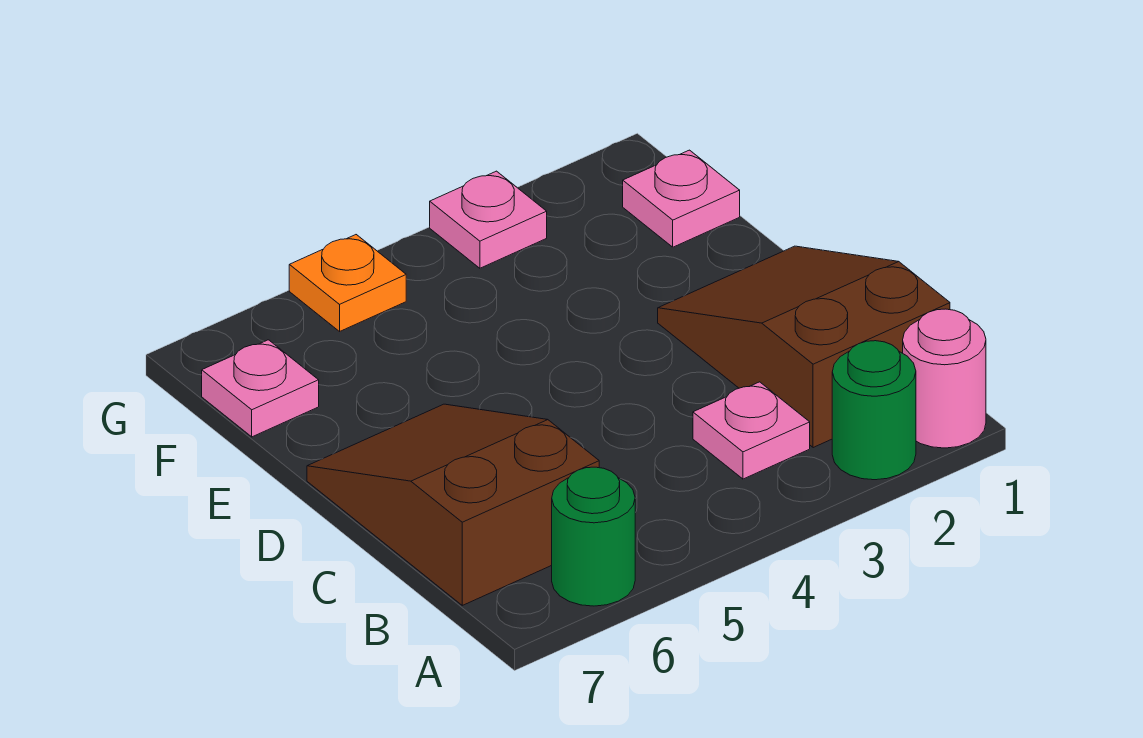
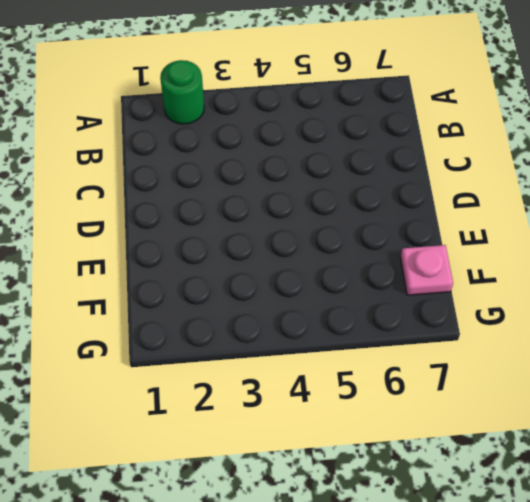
none -> pink 1x1 round brick [903,309,986,448]
none -> green 1x1 round brick [552,467,635,606]

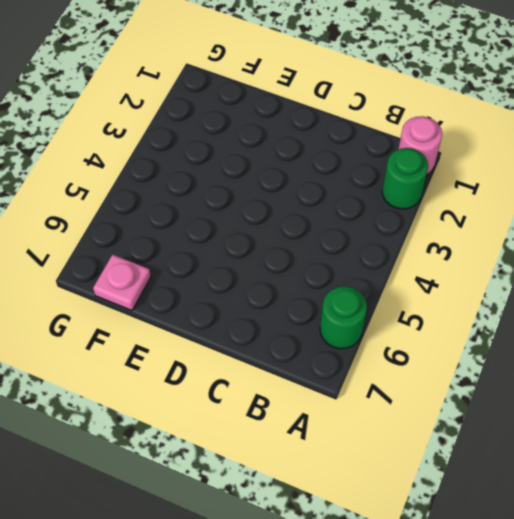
none -> brown 2x3 slope [658,246,950,448]
none -> pink 1x1 plate [693,382,810,479]

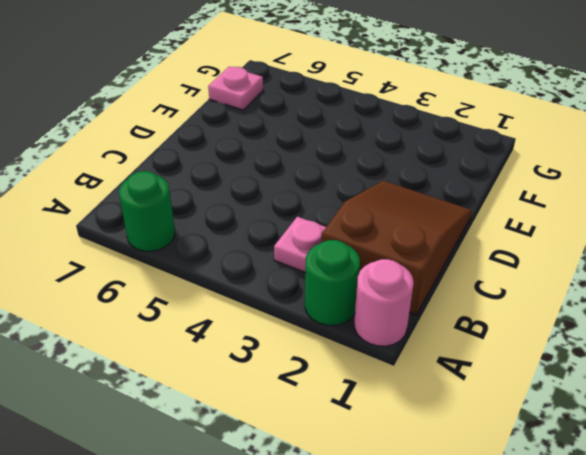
none -> brown 2x3 slope [307,404,599,605]
none -> pink 1x1 plate [623,150,740,247]

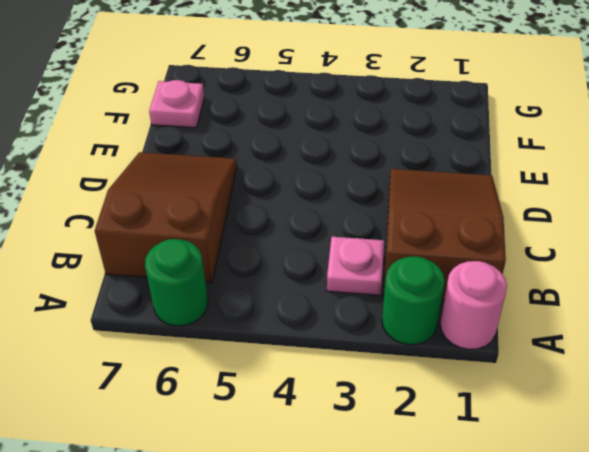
none -> pink 1x1 plate [623,150,740,247]
none -> pink 1x1 plate [430,171,547,268]

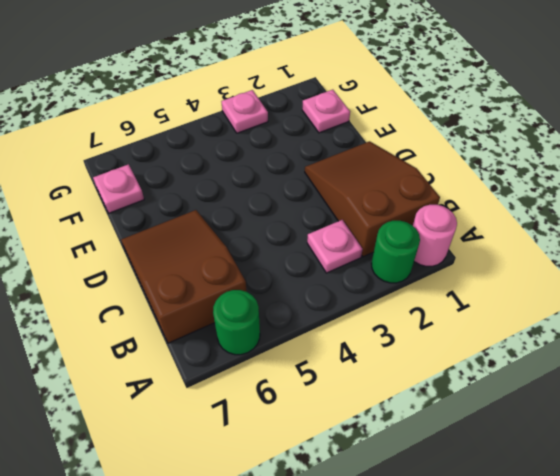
none -> orange 1x1 plate [289,235,406,331]

